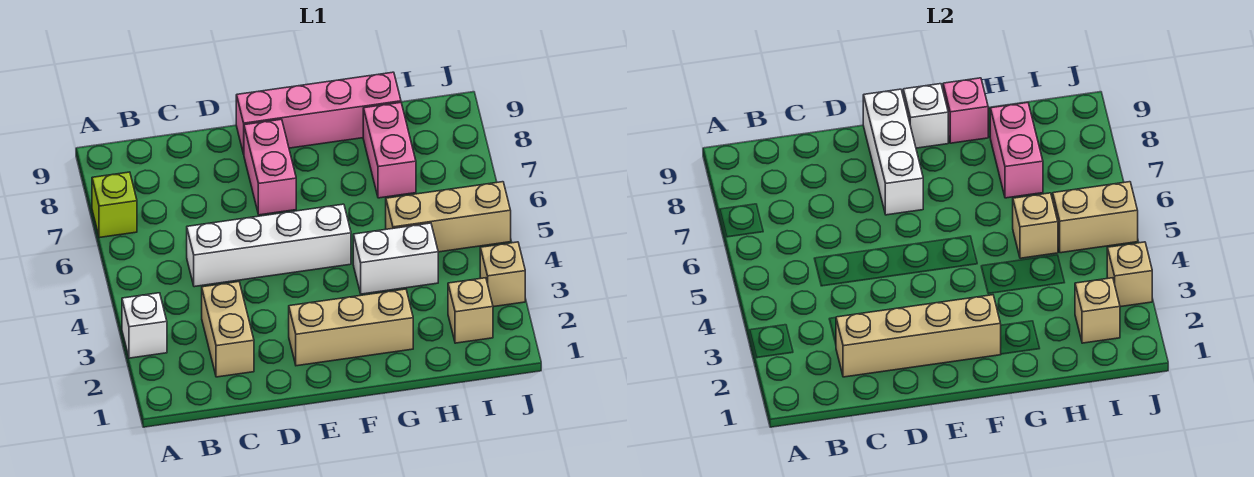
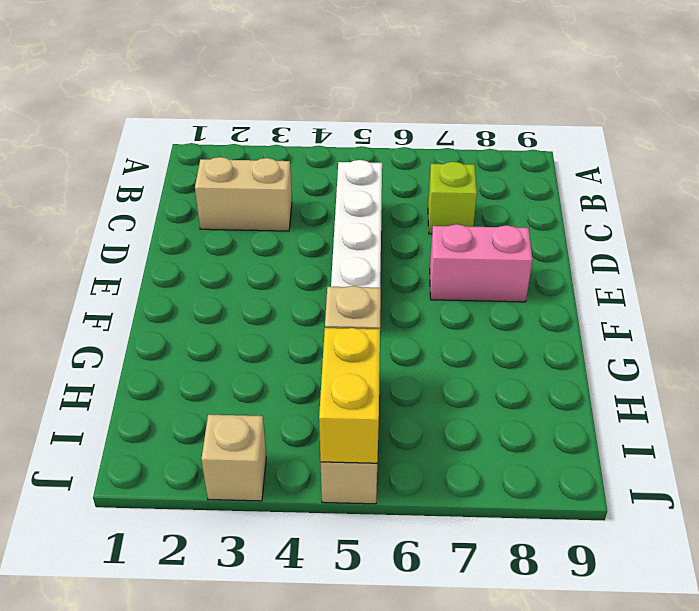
lime 1x1 brick [428,162,477,234] -> lime 1x1 brick moved to [92,172,137,238]
yellow 1x2 brick [319,328,380,463] -> tan 1x2 brick [1053,182,1138,253]
none -> white 1x1 brick [122,293,167,358]
none -> tan 1x3 brick [289,289,413,366]
none -> pink 1x4 brick [236,72,401,154]

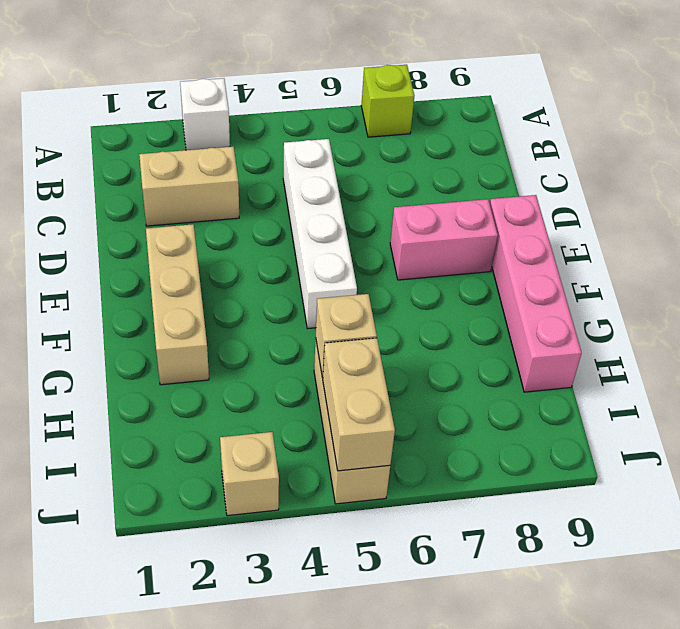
none -> white 1x2 brick [353,223,438,294]
none -> pink 1x2 brick [363,103,416,198]
none -> tan 1x1 brick [448,278,493,343]

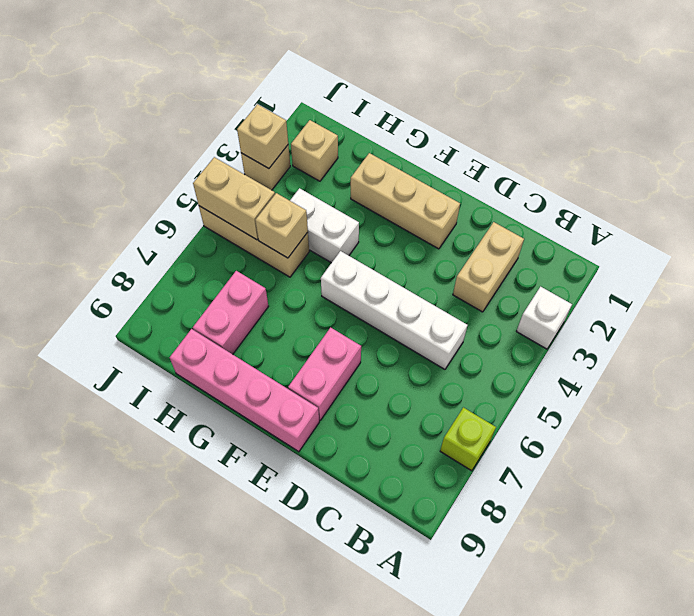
none -> tan 1x4 brick [836,295,1001,377]
none -> white 1x3 brick [863,89,923,215]
none -> white 1x1 brick [903,84,948,148]

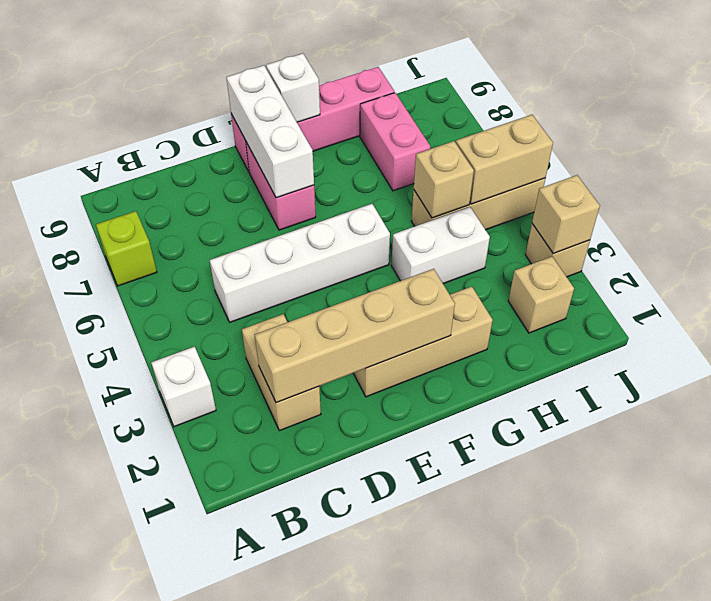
none -> pink 1x1 brick [943,78,988,143]
none -> pink 1x2 brick [990,103,1043,198]
none -> tan 1x1 brick [1075,278,1120,343]

